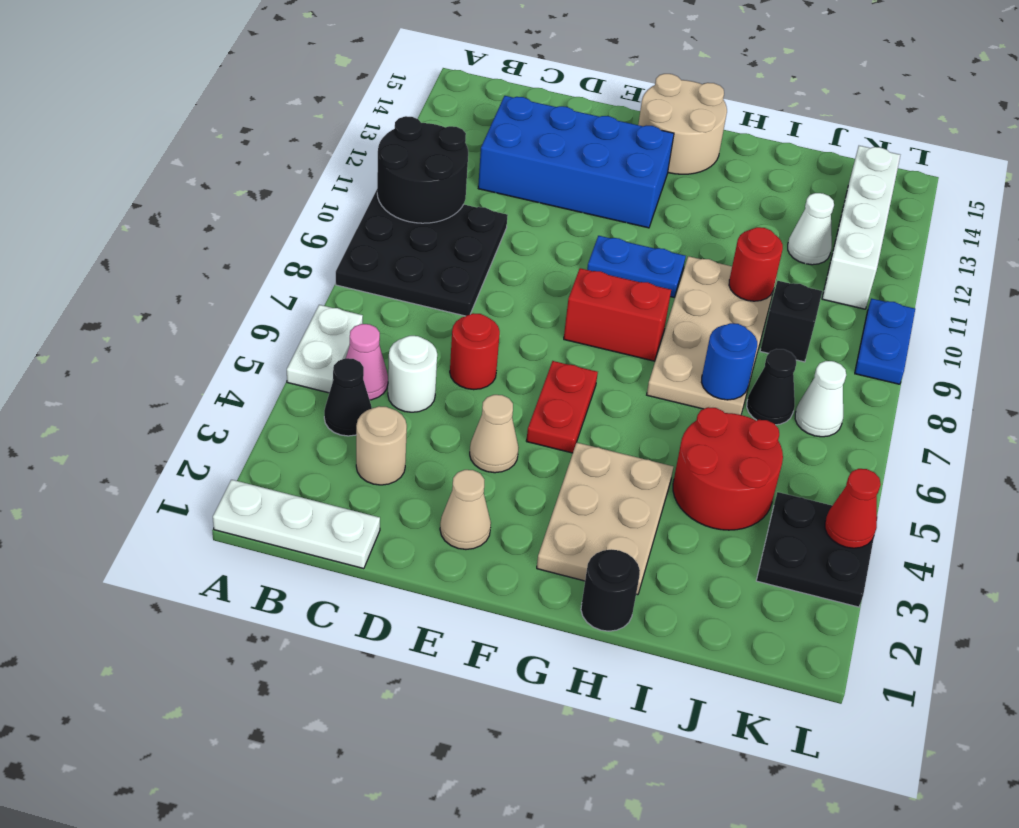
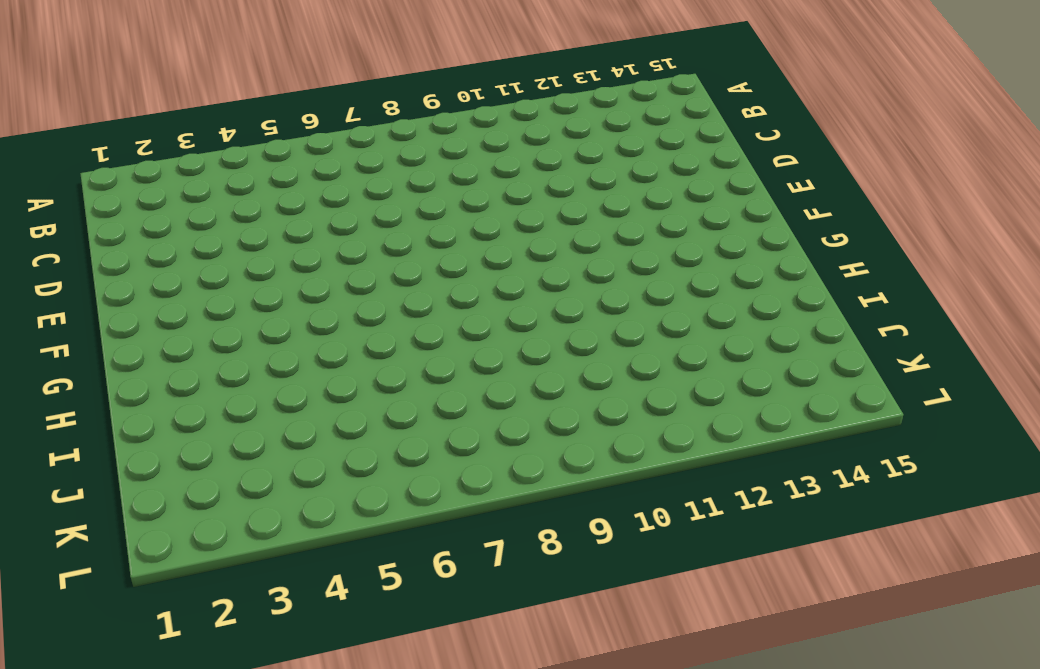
none -> white 1x3 plate [213,480,380,569]
none -> white 1x2 plate [287,305,363,393]
none -> black 3x3 plate [336,190,508,316]
none -> black 1x1 cone [324,358,372,436]

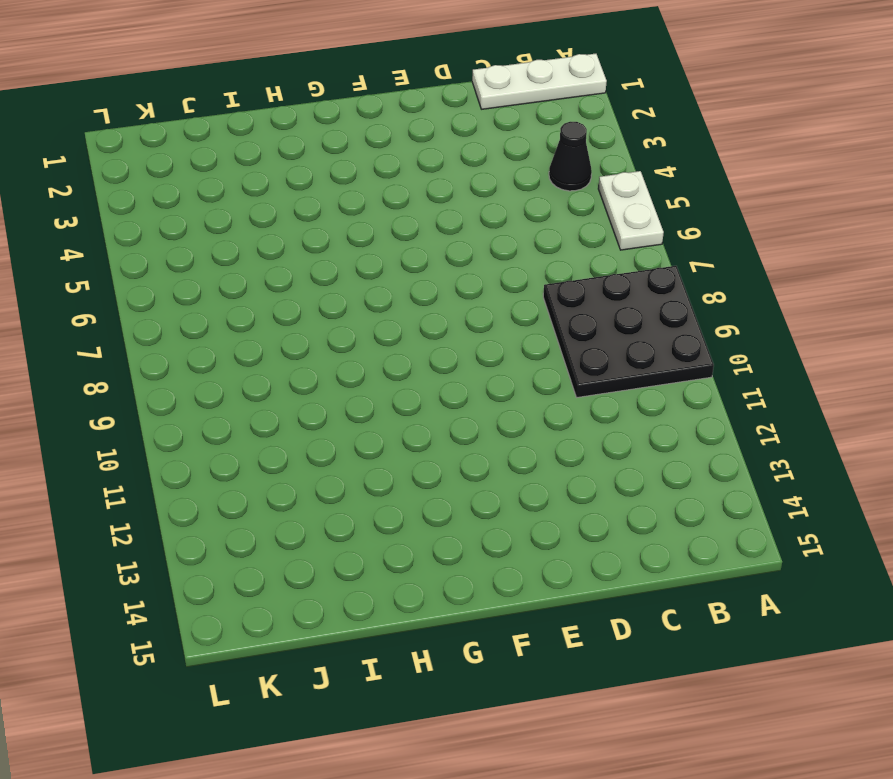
none -> pink 1x1 cone [346,324,388,400]
none -> tan 1x1 round brick [356,406,407,485]
none -> white 1x1 round brick [388,336,437,412]
none -> blue 2x4 brick [478,96,674,228]

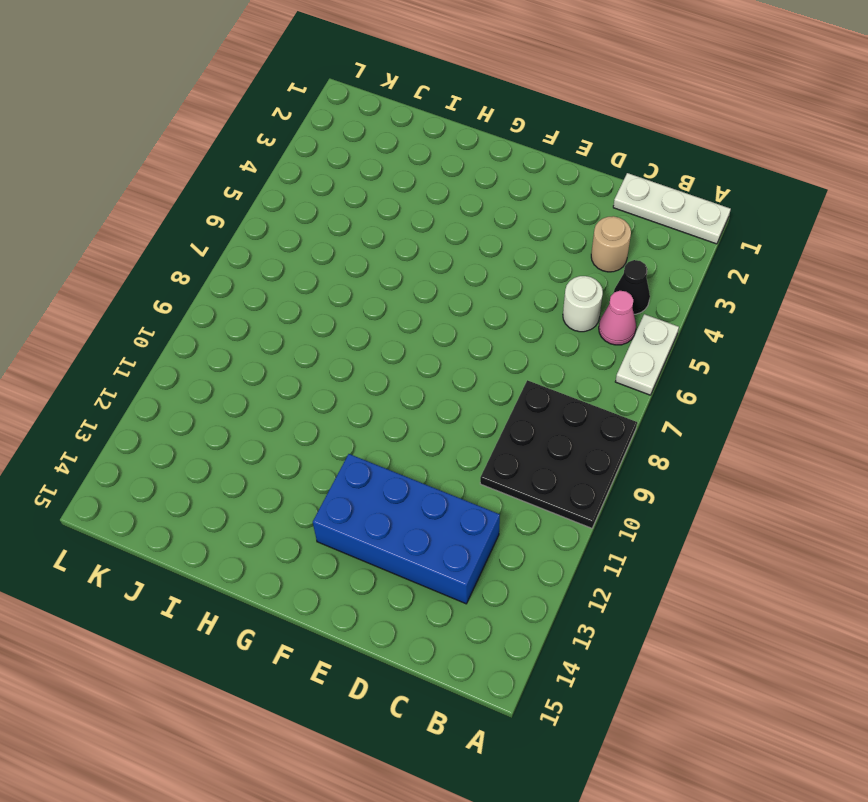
none -> red 1x1 round brick [450,313,500,390]
none -> tan 1x1 cone [440,470,491,549]
none -> tan 1x1 cone [470,395,519,473]
none -> red 1x2 plate [526,361,598,453]

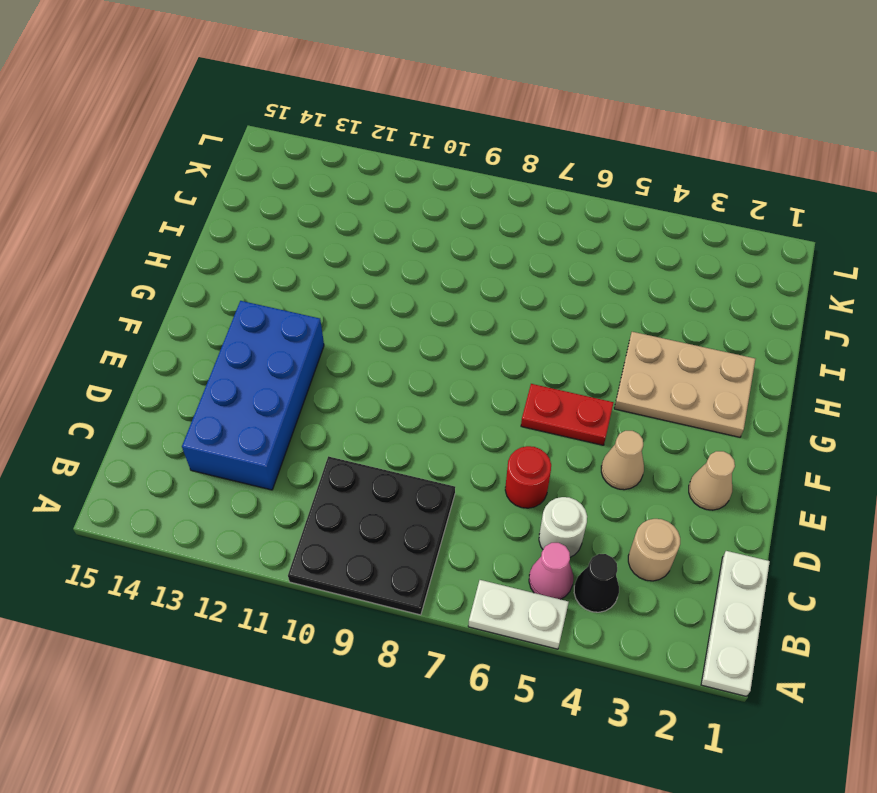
none -> red 1x2 brick [564,268,671,361]
none -> blue 1x2 plate [587,236,686,297]
none -> tan 2x2 round brick [638,74,727,174]
none -> black 1x1 round brick [581,549,640,631]

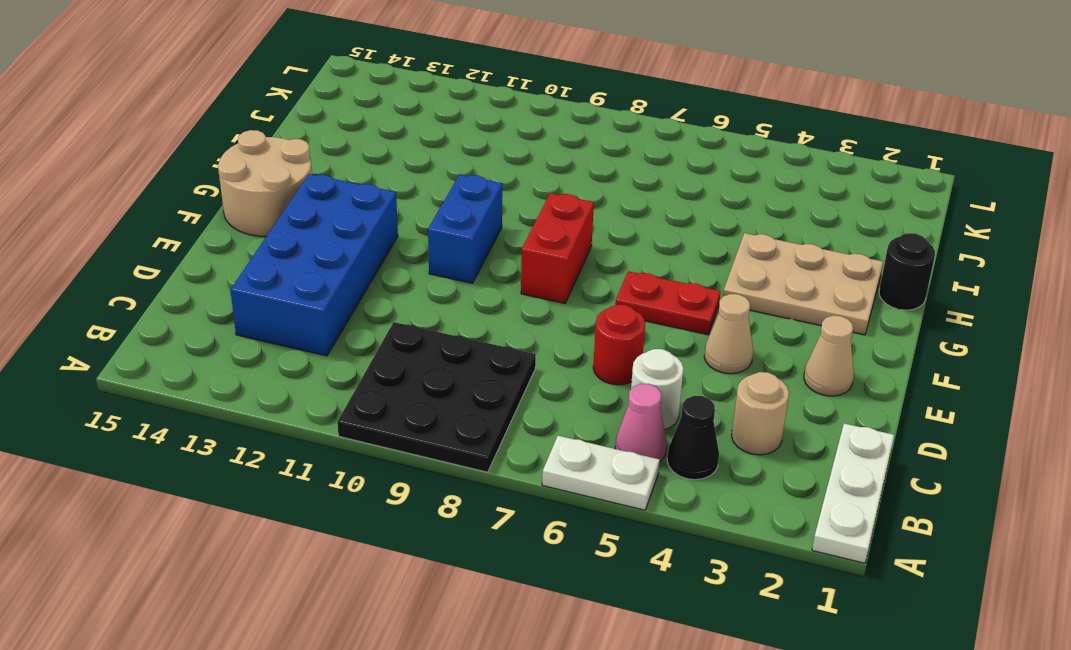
blue 1x2 brick [428,174,502,283] -> blue 1x2 plate [587,236,686,297]
none -> tan 2x4 plate [647,256,777,415]
none -> red 2x2 round brick [673,407,783,530]
none -> black 1x1 cone [747,349,796,425]
none -> black 1x1 brick [760,281,822,362]

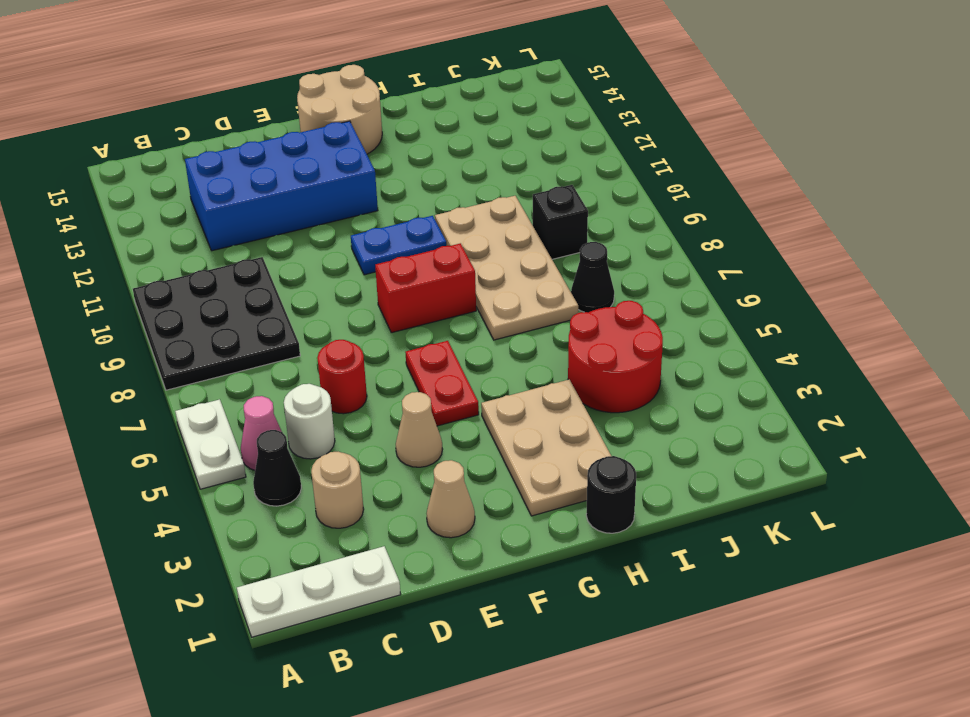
none -> white 1x1 cone [788,193,834,265]
none -> black 2x2 plate [756,492,874,607]
none -> white 1x1 cone [795,361,846,437]
none -> white 1x4 brick [822,146,900,309]

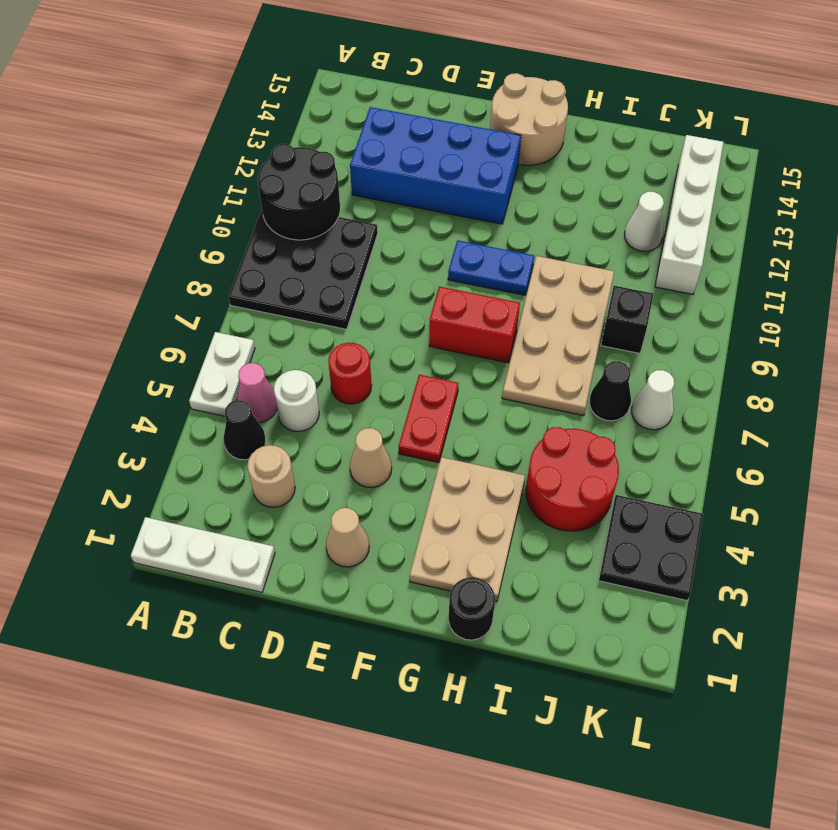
none -> blue 1x2 plate [855,298,915,384]
none -> blue 1x1 round brick [701,323,757,400]
none -> red 1x1 round brick [729,227,783,301]
none -> red 1x1 cone [825,469,881,548]

